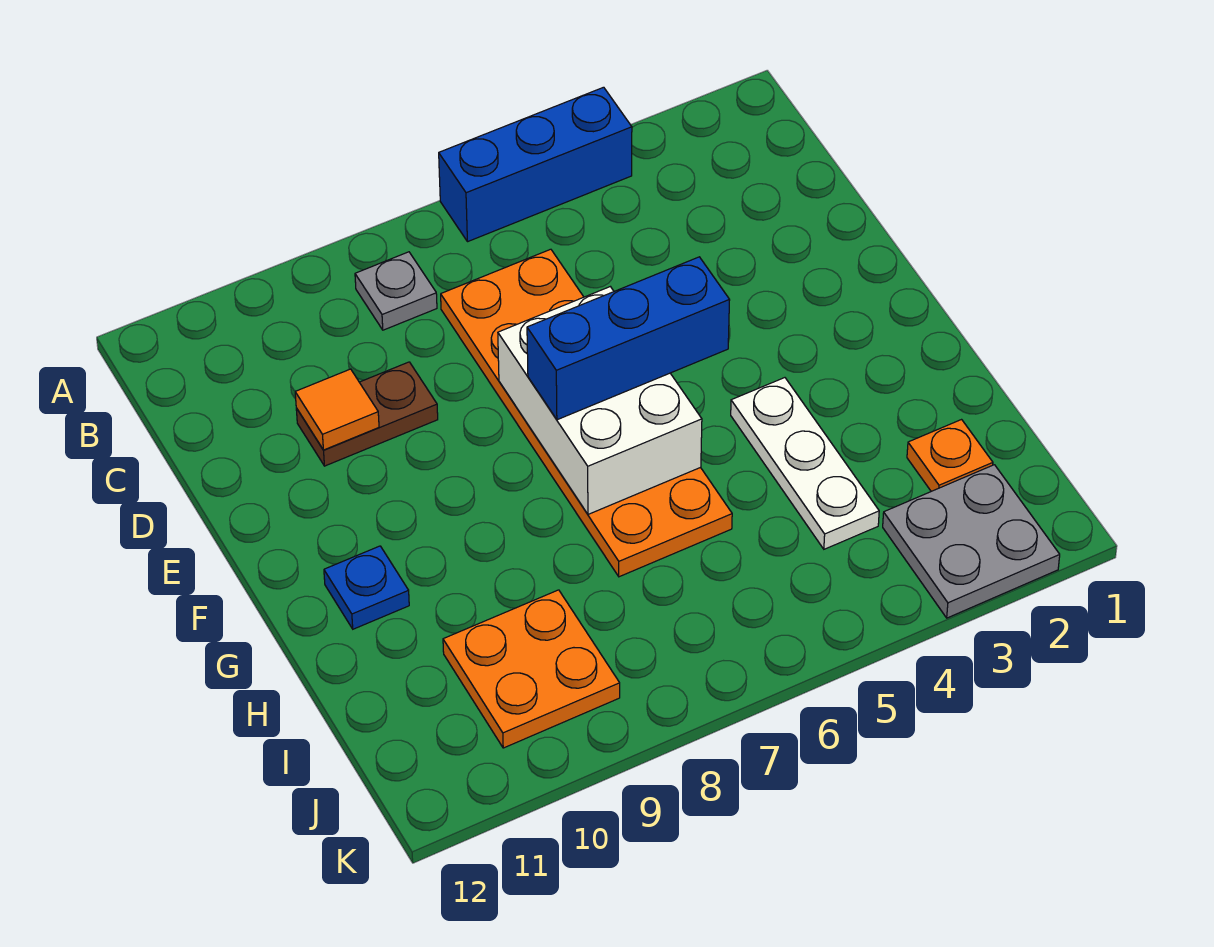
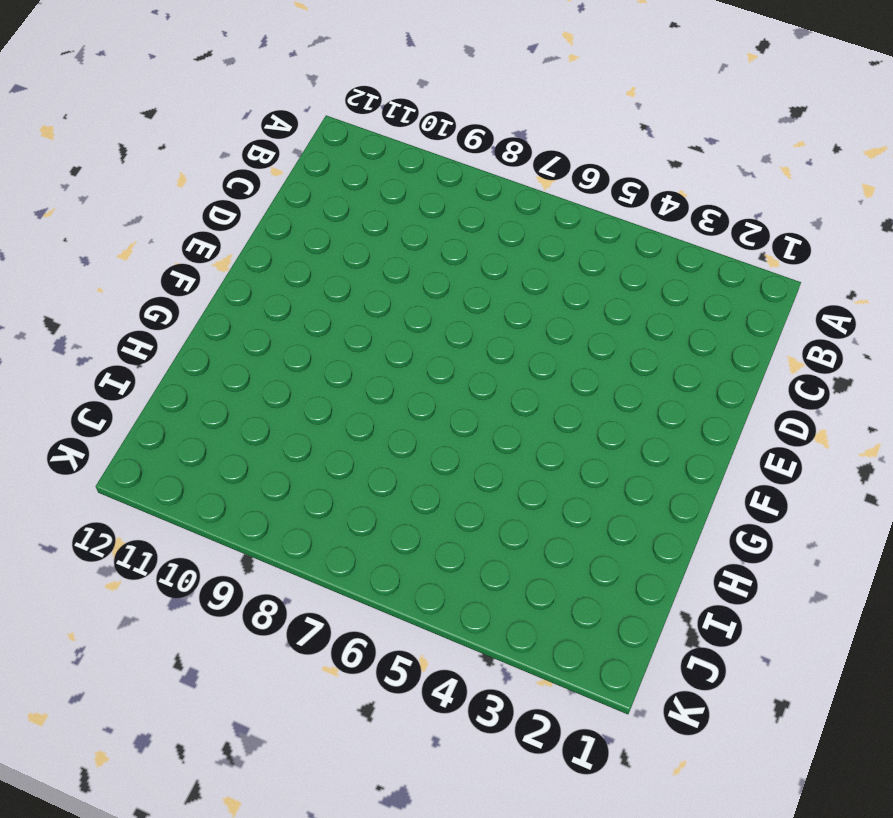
none -> blue 1x3 brick [439,87,632,242]
none -> grey 1x1 plate [355,252,437,330]
none -> orange 2x6 plate [441,249,732,577]

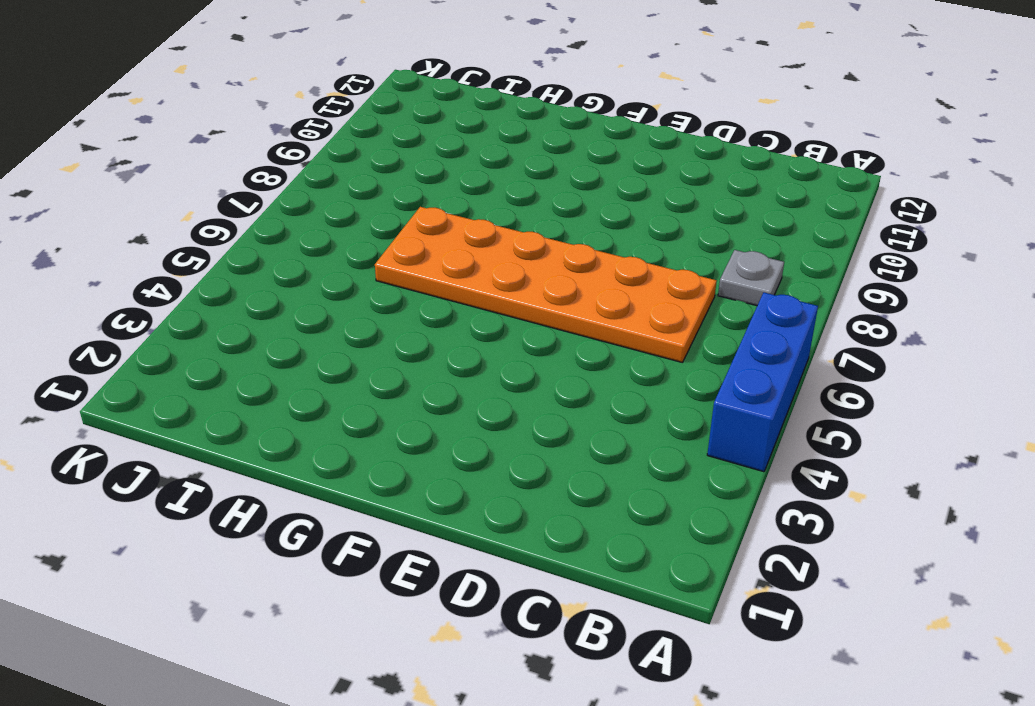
none -> brown 1x2 plate [296,362,438,466]
none -> white 1x3 plate [731,378,879,549]
none -> blue 1x1 plate [324,546,409,629]

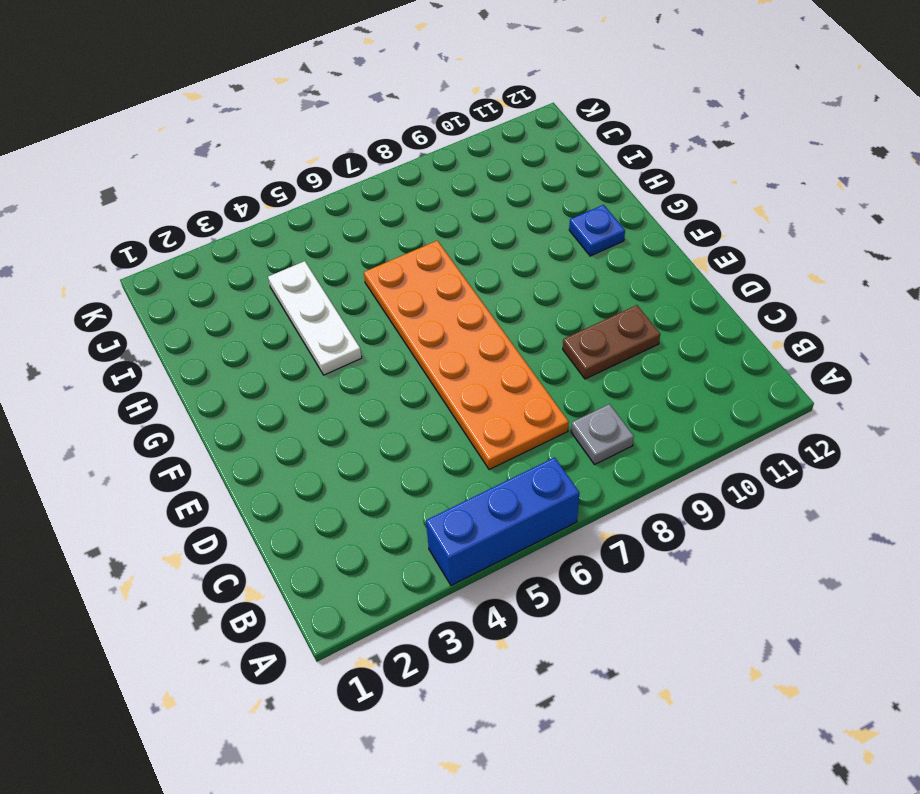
none -> orange 1x1 plate [907,420,993,491]
none -> orange 2x2 plate [443,590,620,748]
none -> grey 2x2 plate [883,465,1060,618]

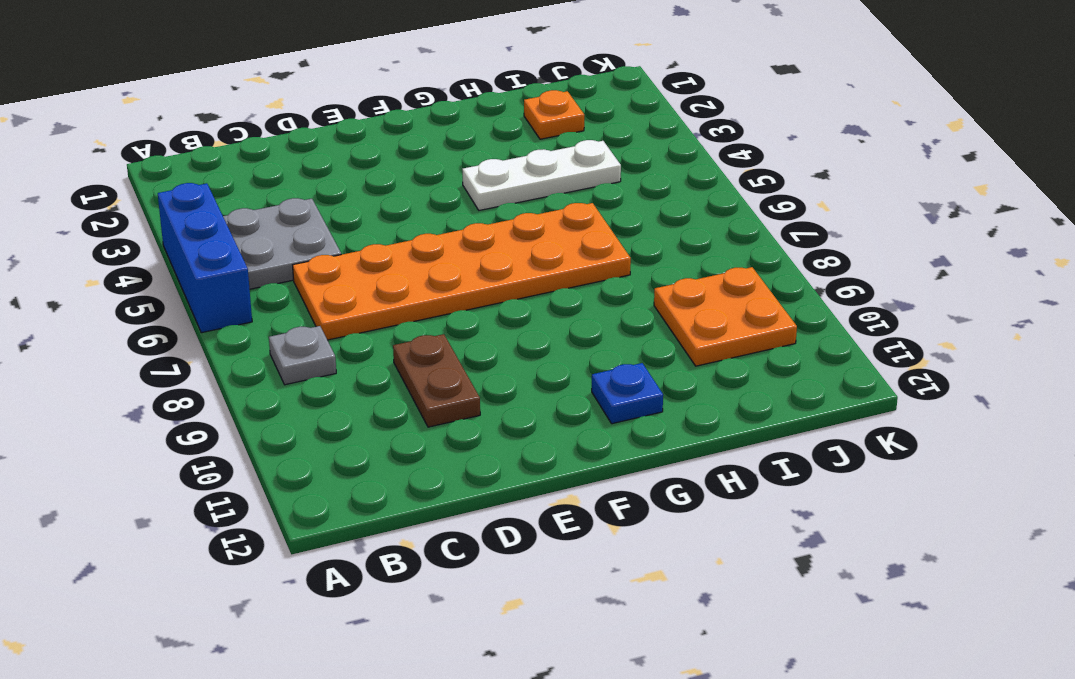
grey 2x2 plate [223,198,341,289] -> grey 2x2 plate moved to [883,465,1060,618]
none -> orange 1x1 tile [295,369,379,450]
none -> white 2x3 brick [498,287,702,514]
none -> blue 1x3 brick [527,257,730,420]

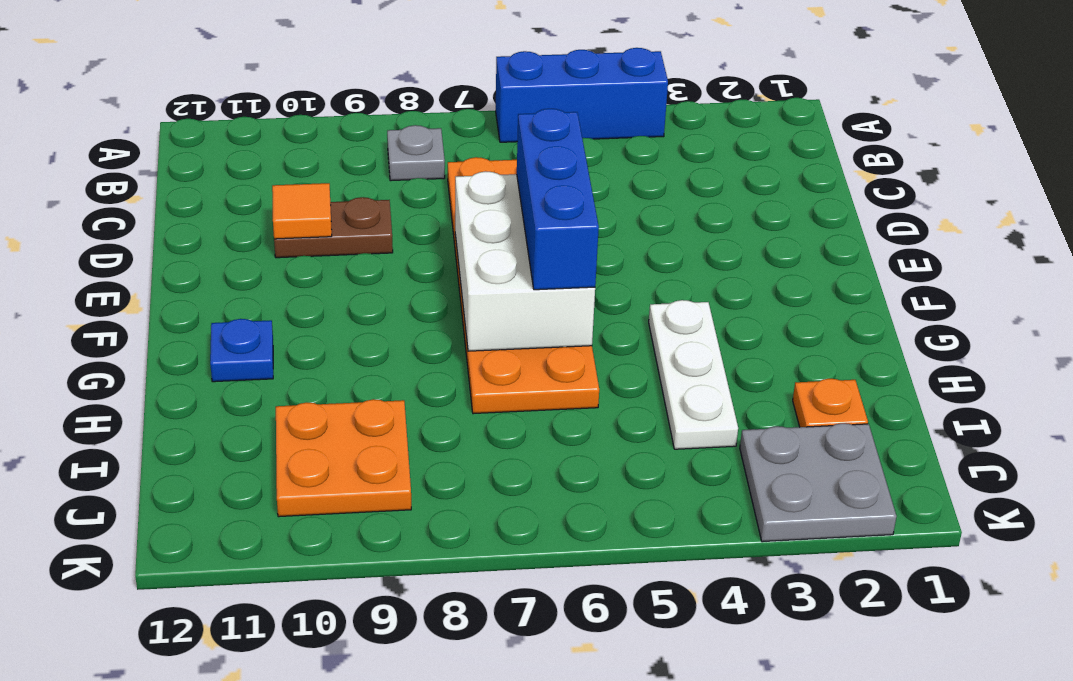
blue 1x3 brick [517,109,599,290] -> blue 1x3 brick turned to [527,257,730,420]

